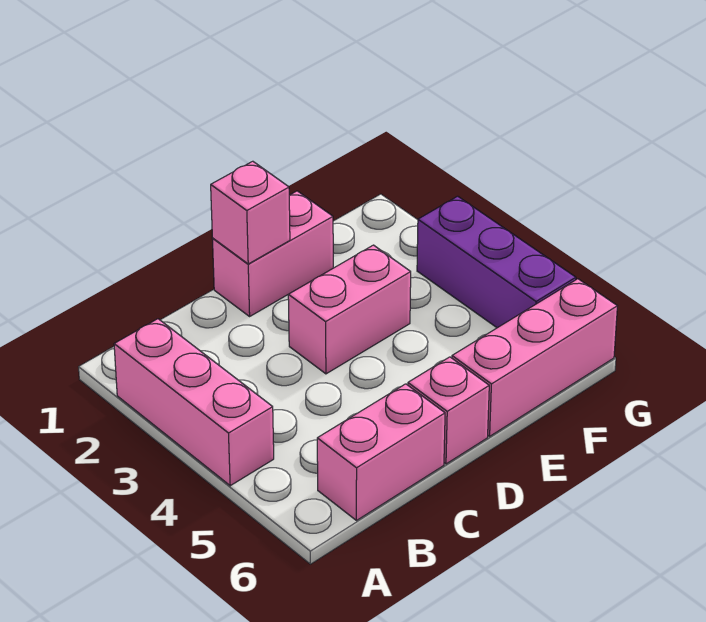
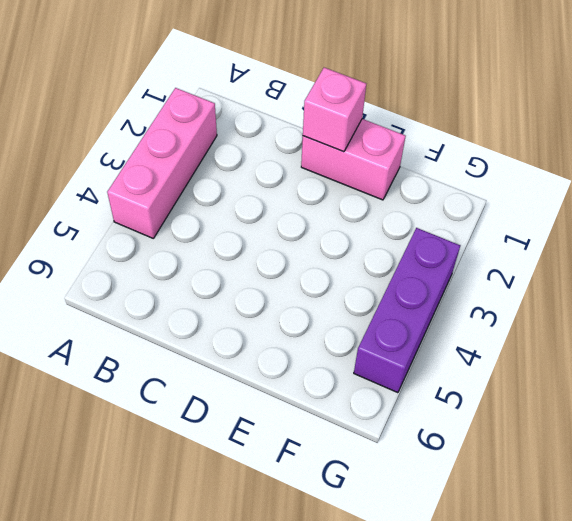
none -> pink 1x2 brick [317,384,445,520]
none -> pink 1x2 brick [288,245,411,374]

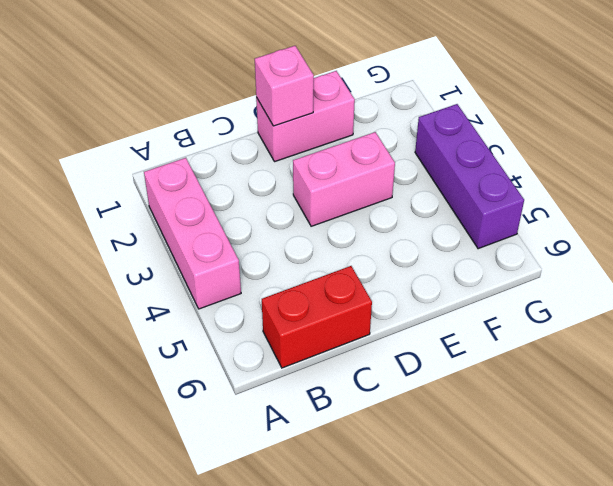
red 1x2 brick [262,266,372,368] -> pink 1x2 brick [317,384,445,520]
none -> pink 1x1 brick [408,357,489,464]
none -> pink 1x3 brick [452,279,617,436]

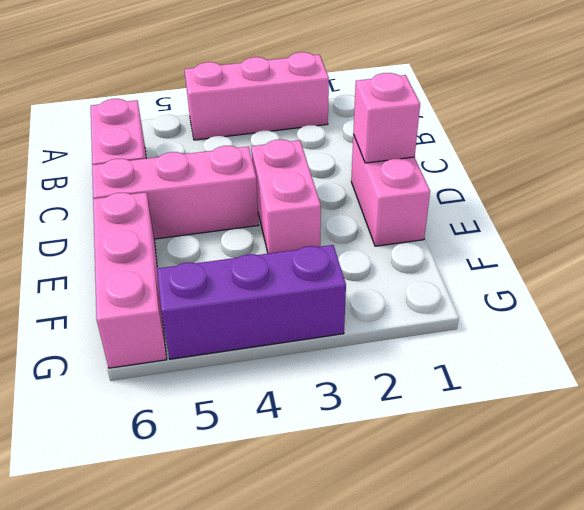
pink 1x3 brick [92,146,259,239] -> pink 1x1 brick [408,357,489,464]

